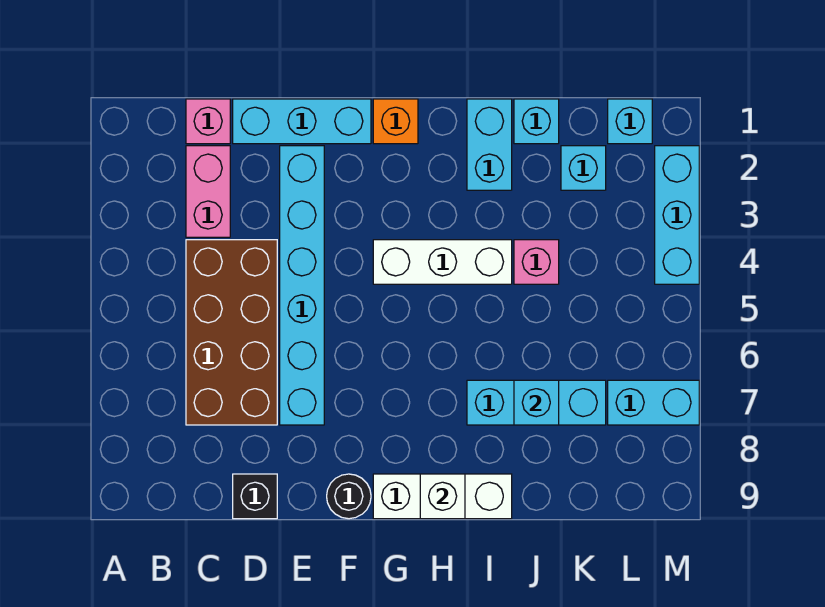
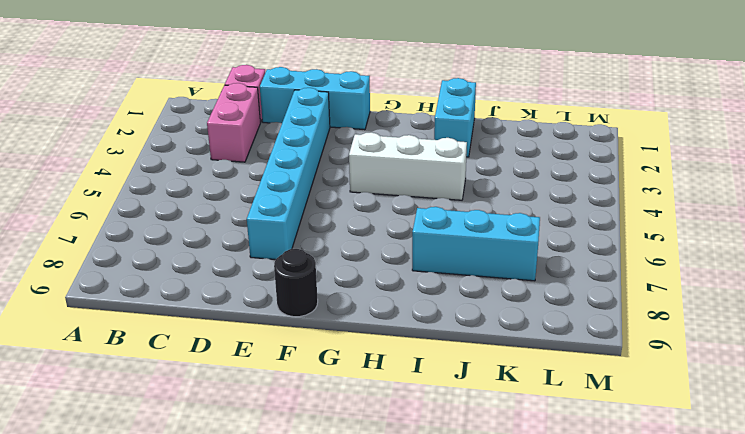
none -> brown 2x4 brick [186,240,277,425]
none -> black 1x1 brick [233,474,277,519]
none -> orange 1x1 brick [373,99,418,144]

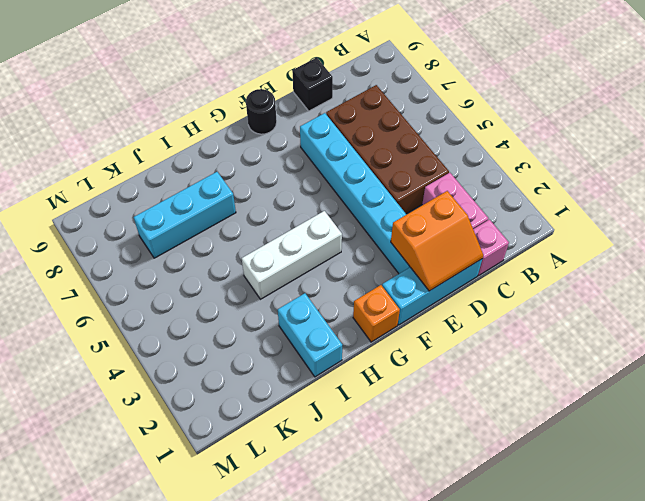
orange 2x2 slope [391,191,483,291] -> none
none -> white 1x3 brick [373,474,512,519]
none -> cyan 1x1 brick [514,99,559,144]
none -> pink 1x1 brick [514,240,559,284]

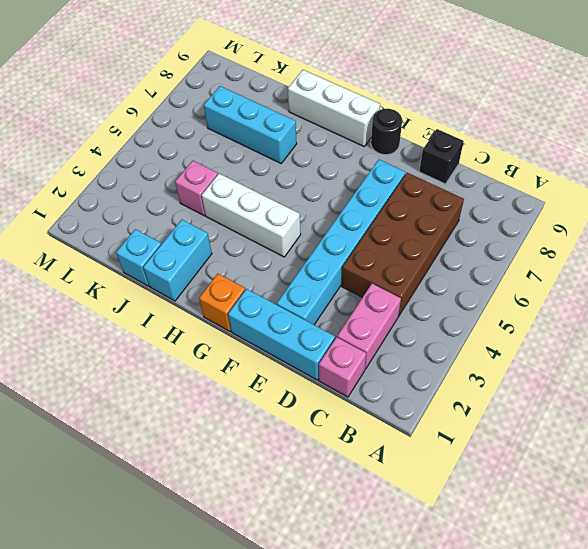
none -> cyan 1x1 brick [561,146,606,190]
none -> cyan 1x1 brick [608,99,652,144]
none -> cyan 1x2 brick [608,380,699,425]

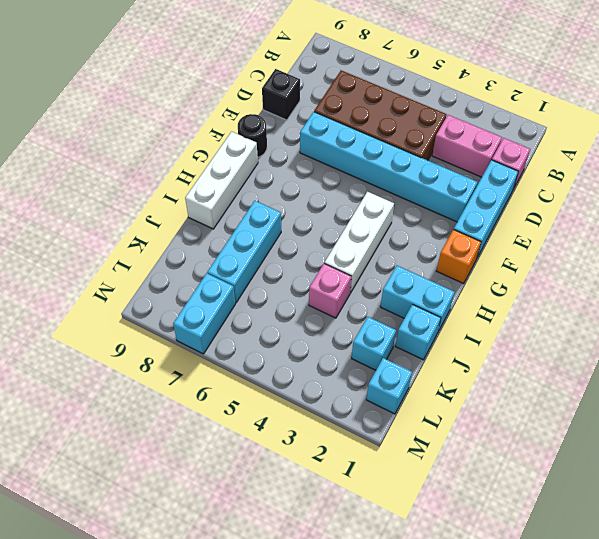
none -> cyan 1x3 brick [655,146,699,284]
none -> white 1x1 brick [420,474,465,519]
none -> cyan 1x1 brick [514,380,559,425]

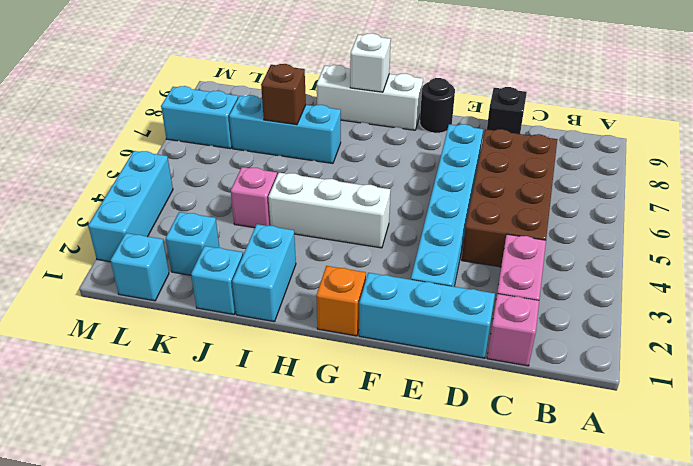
brown 1x1 brick [261,64,306,125] -> cyan 1x1 brick [514,380,559,425]

